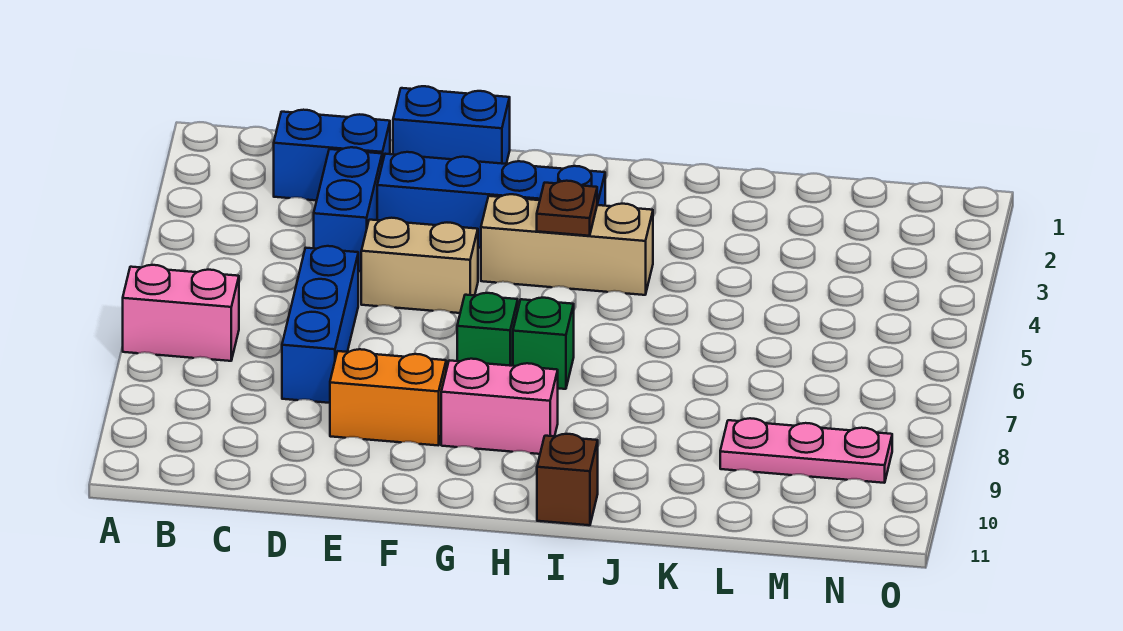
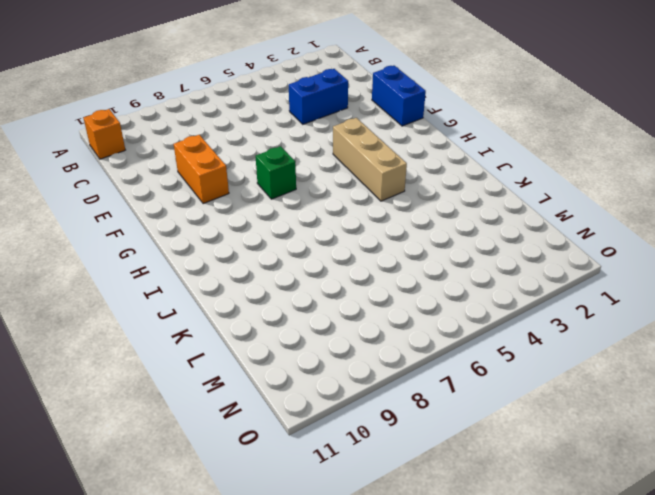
orange 1x1 brick [84,109,125,159] -> none
none -> pink 1x2 brick [123,265,239,361]
none -> blue 1x2 brick [274,110,390,200]
none -> blue 1x3 brick [282,246,358,403]

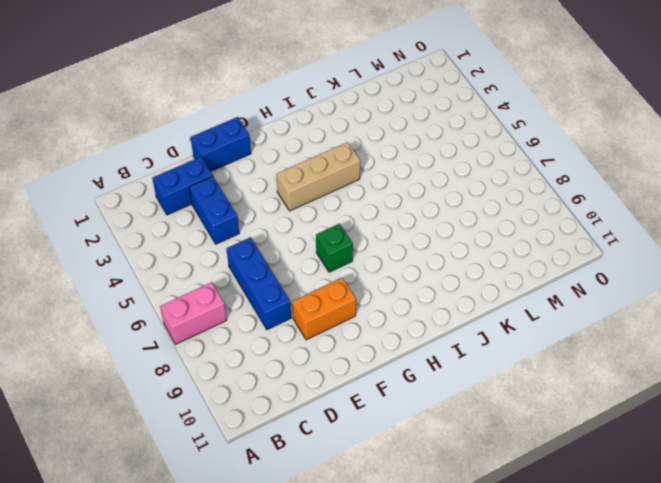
none -> blue 1x4 brick [377,152,605,248]
none -> tan 1x2 brick [361,218,478,313]
none -> pink 1x2 brick [441,359,558,454]

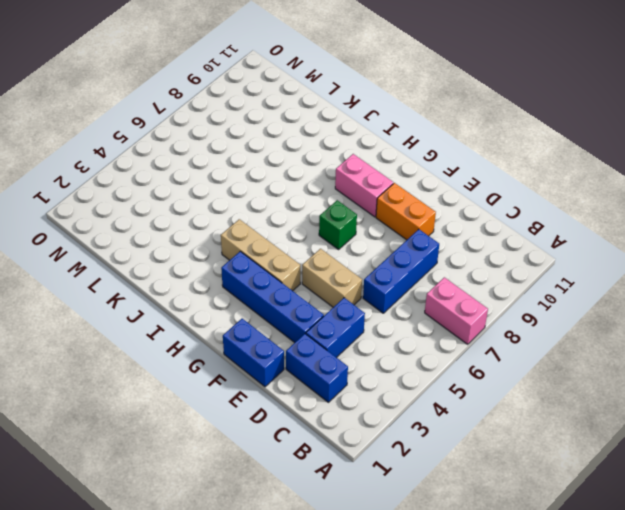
none -> green 1x1 brick [513,298,574,389]
none -> brown 1x1 brick [537,434,598,525]
none -> pink 1x3 plate [720,418,892,483]

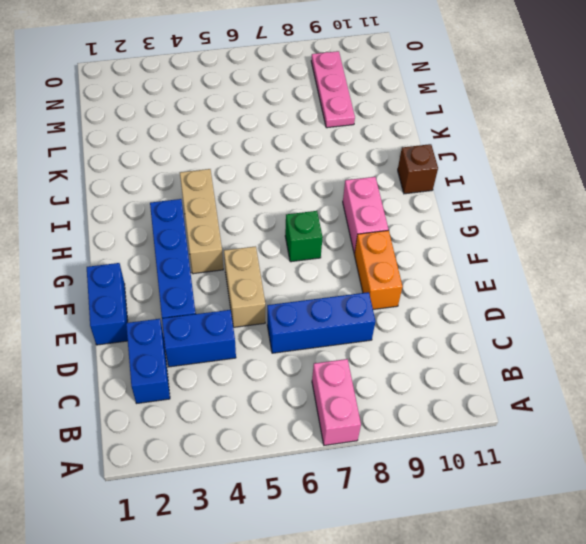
none -> green 1x1 brick [513,298,574,389]
none -> brown 1x1 plate [537,181,597,236]

